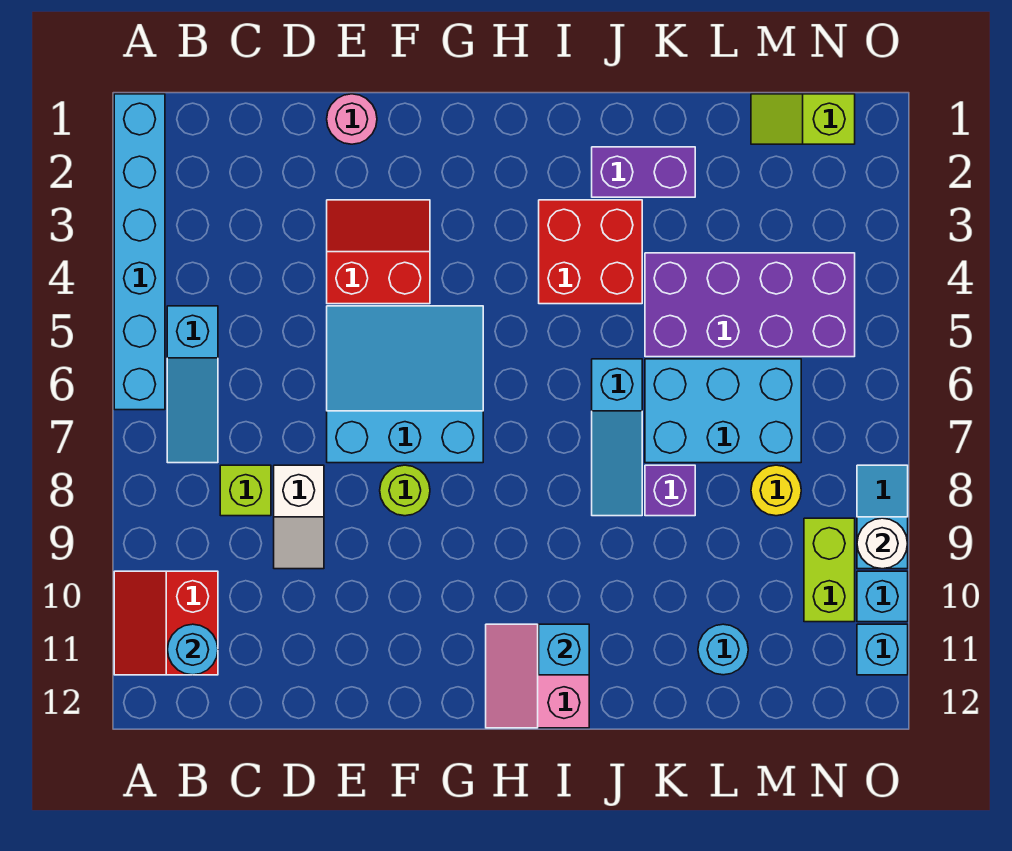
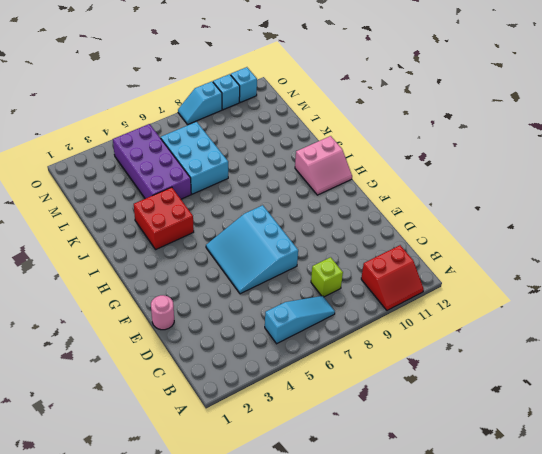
none -> cyan 1x6 brick [114,94,165,410]
none -> white 1x2 slope [274,465,324,569]
none -> red 2x2 slope [327,200,430,304]

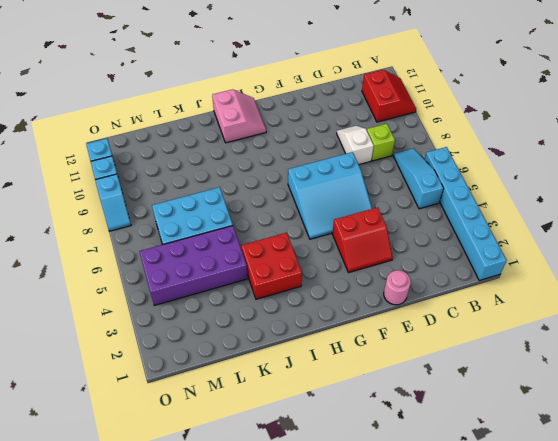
none -> lime 1x1 round brick [380,465,430,516]
none -> purple 1x2 brick [592,147,695,197]
none -> cyan 1x3 slope [592,359,642,516]

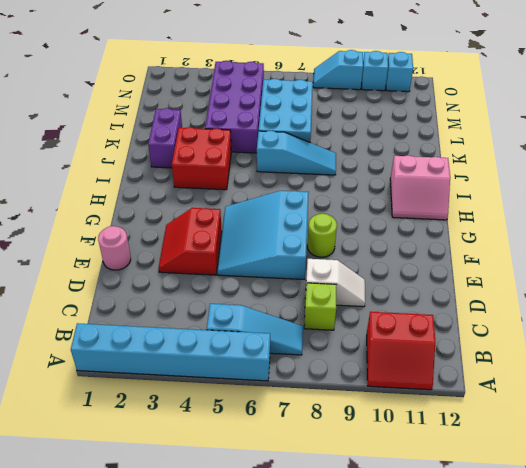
none -> purple 1x1 brick [645,465,695,516]
none -> cyan 1x1 round brick [698,624,748,675]
none -> lime 1x2 slope [751,94,855,144]

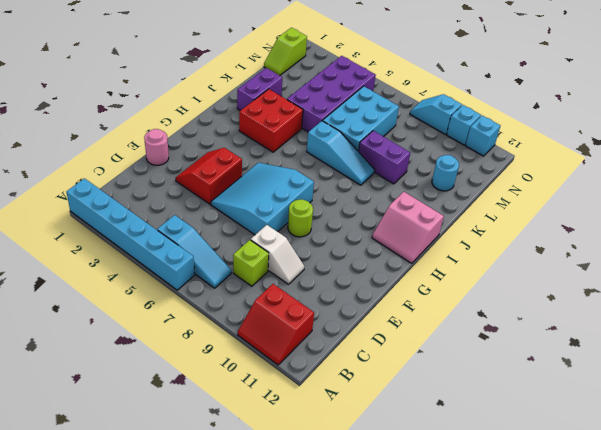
purple 1x2 brick [359,131,410,184] -> purple 1x1 brick [645,465,695,516]
none -> yellow 1x1 round brick [751,465,801,516]
none -> lime 1x2 brick [804,518,855,622]
none -> cyan 1x1 round brick [167,624,218,675]

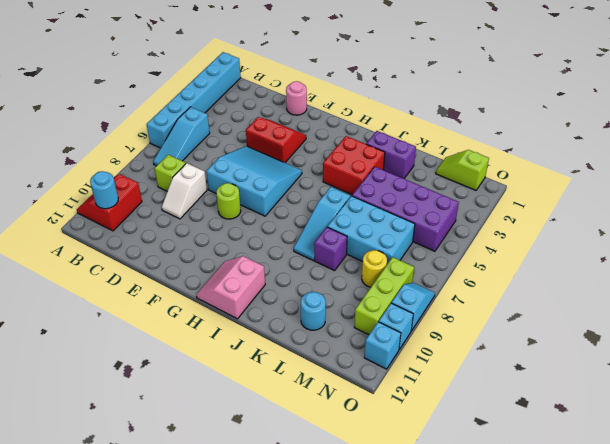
lime 1x3 brick [354,257,414,335] -> lime 1x2 brick [804,518,855,622]
none -> cyan 1x1 brick [539,624,589,675]
none -> white 1x1 round brick [857,518,908,569]

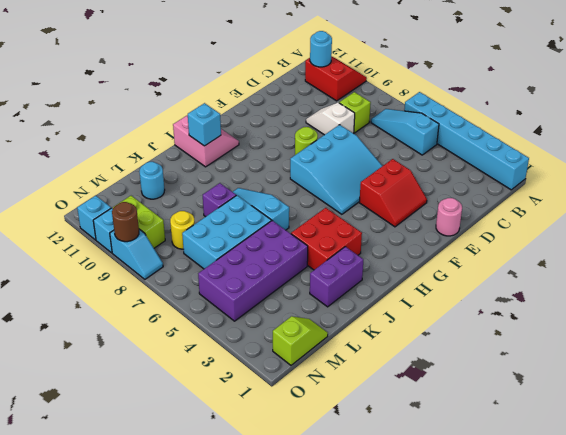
brown 1x1 round brick [112,202,139,242] -> white 1x1 round brick [857,518,908,569]

